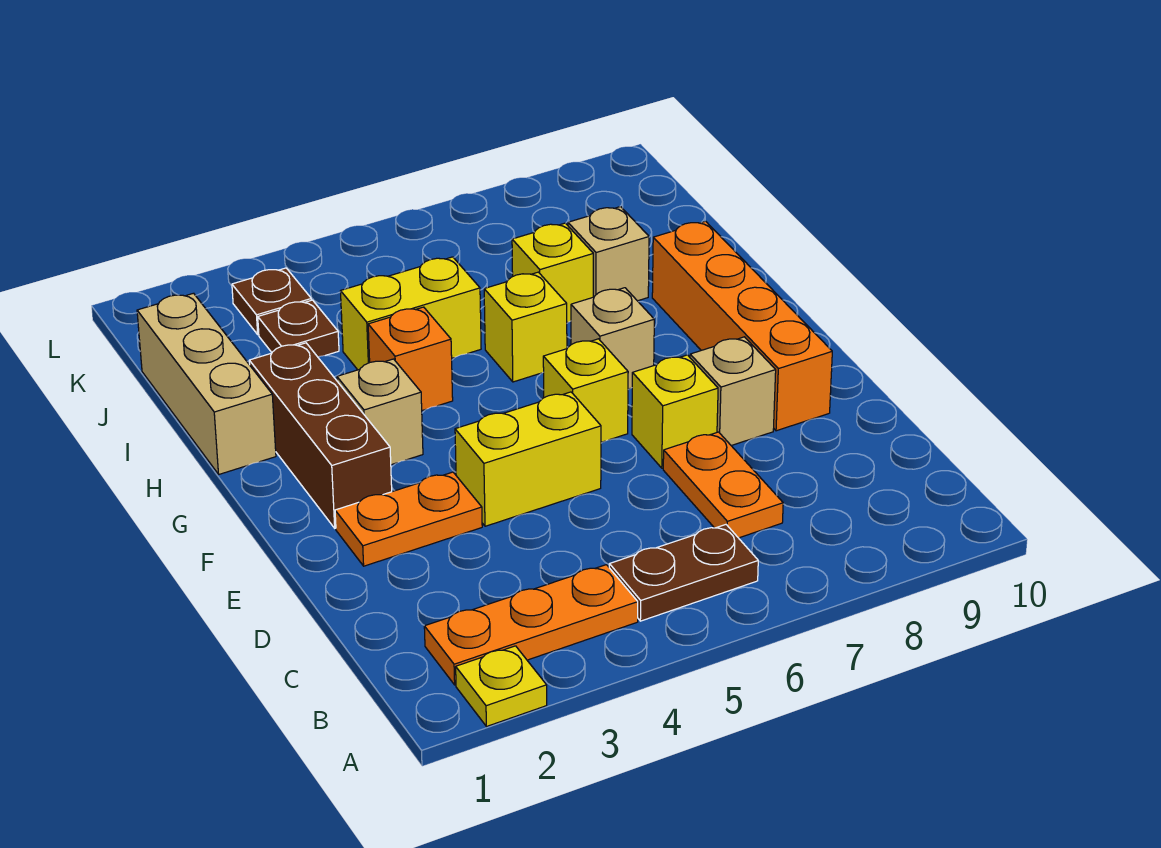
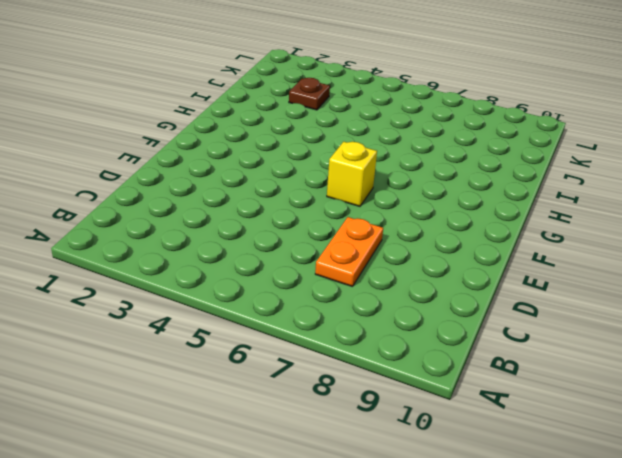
none -> yellow 1x1 plate [456,646,547,727]
none -> orange 1x3 plate [424,565,638,685]
none -> brown 1x2 plate [609,525,758,621]

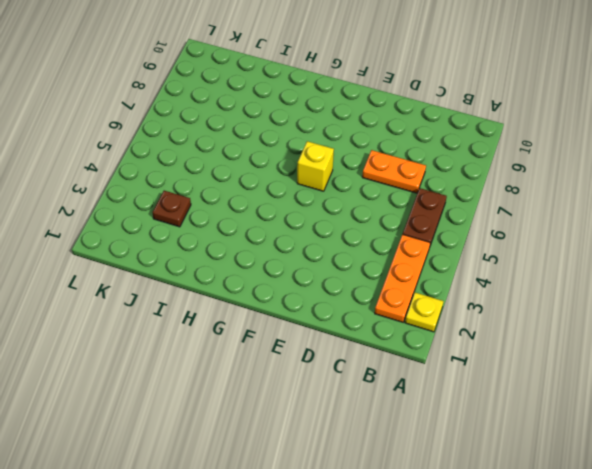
none -> orange 1x2 plate [335,472,482,566]
none -> yellow 1x2 brick [455,392,601,526]
none -> yellow 1x1 brick [632,355,718,468]

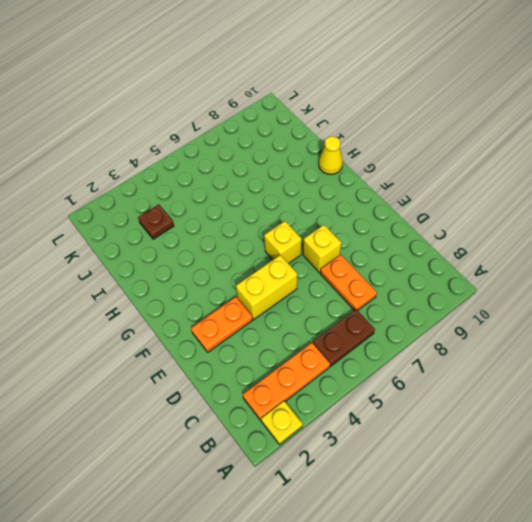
yellow 1x1 cone [319,136,343,174] -> none
none -> tan 1x1 brick [690,337,776,446]
none -> orange 1x4 brick [652,221,832,431]
none -> brown 1x3 brick [249,343,392,528]

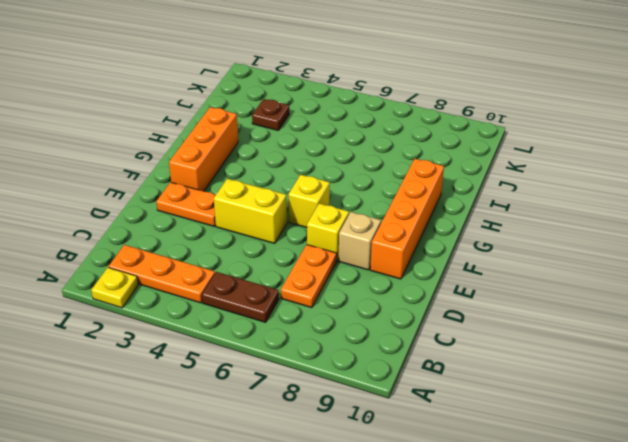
orange 1x3 brick [169,107,238,191] -> brown 1x3 brick [249,343,392,528]
none -> tan 1x1 brick [337,359,423,465]
none -> tan 1x1 brick [571,288,654,389]
none -> tan 1x3 brick [137,293,276,474]

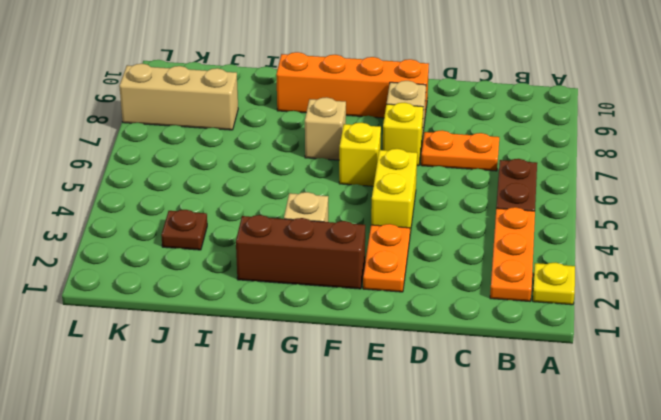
tan 1x3 brick [119,64,238,130] -> tan 1x3 brick moved to [137,293,276,474]
none -> orange 1x1 brick [368,307,453,411]
none -> yellow 1x1 brick [484,272,567,382]
none -> yellow 1x2 brick [340,257,481,370]

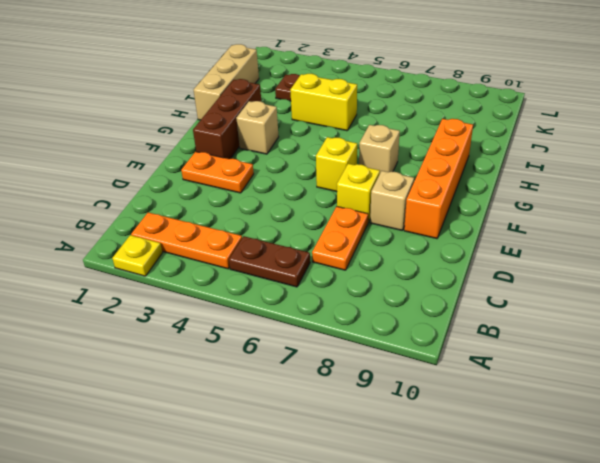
none -> yellow 1x2 brick [455,392,601,526]
none -> orange 1x1 brick [368,307,453,411]
none -> yellow 1x1 brick [484,272,567,382]

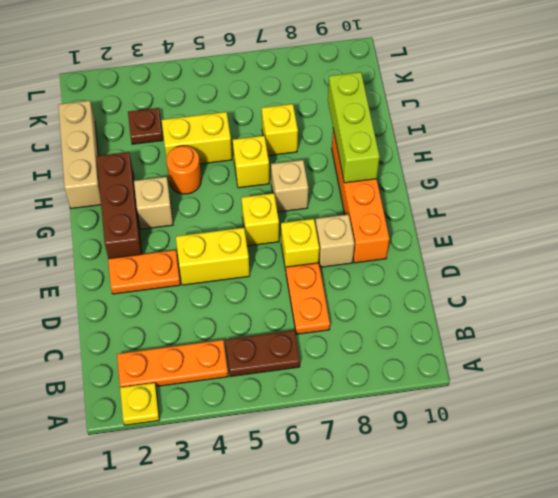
lime 1x3 brick [328,72,380,183] -> none
orange 1x1 round brick [167,146,201,194] -> orange 1x1 brick [368,307,453,411]
none -> tan 1x1 brick [568,207,649,301]
none -> brown 1x1 plate [232,268,311,335]

